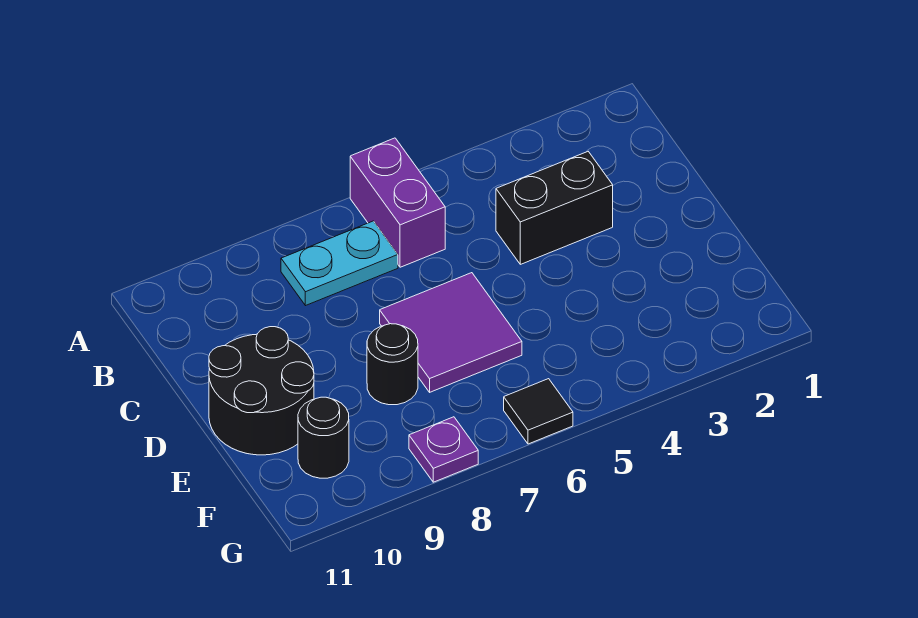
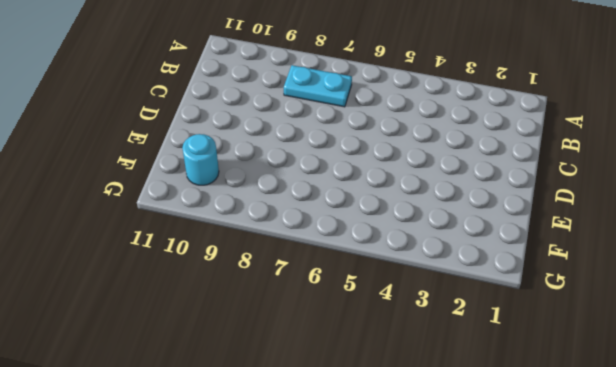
cyan 1x1 round brick [182,134,219,185] -> black 1x1 round brick [298,397,349,478]
none -> purple 1x2 brick [350,138,445,267]
none -> black 1x2 brick [496,152,613,264]

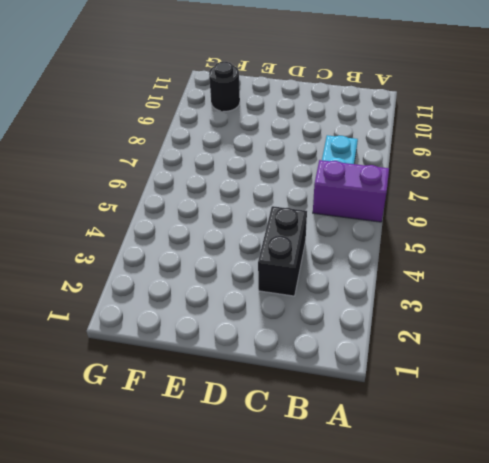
none -> purple 2x2 tile [380,273,522,392]
none -> black 2x2 round brick [209,327,314,455]

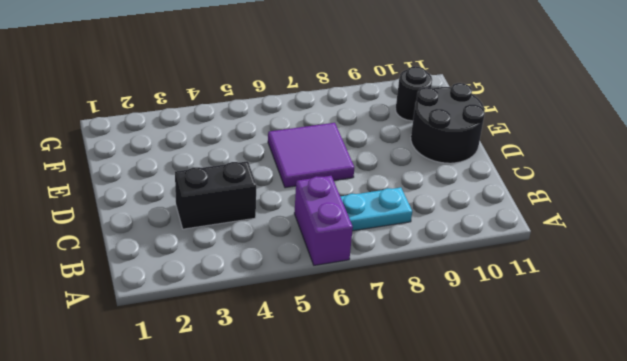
none -> black 1x1 round brick [367,324,418,405]
none -> black 1x1 tile [504,379,573,444]

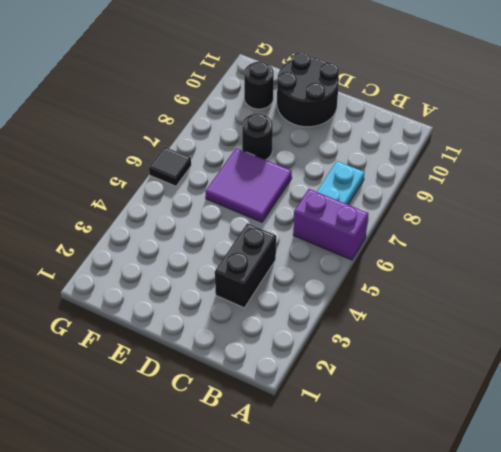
none -> purple 1x1 plate [409,417,478,482]

